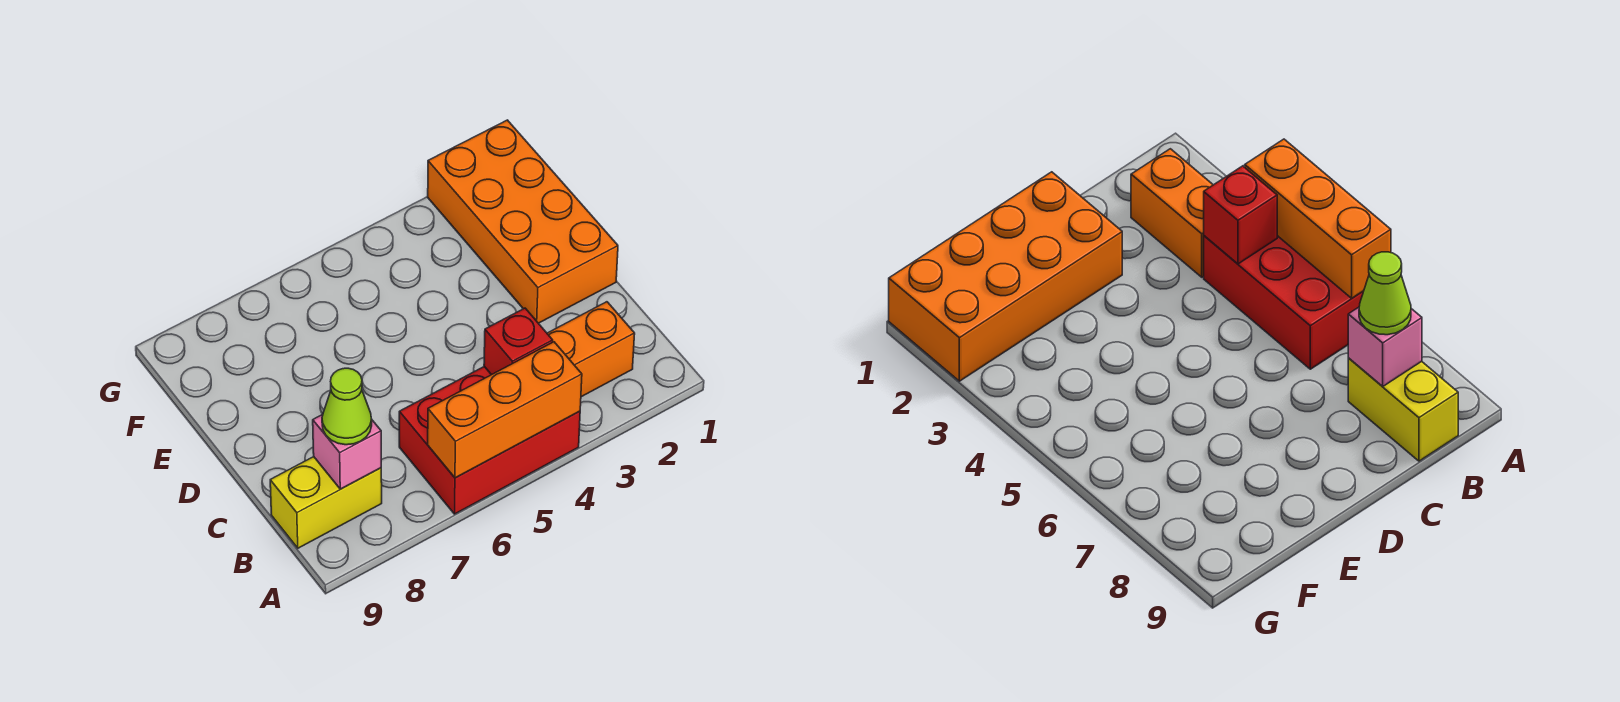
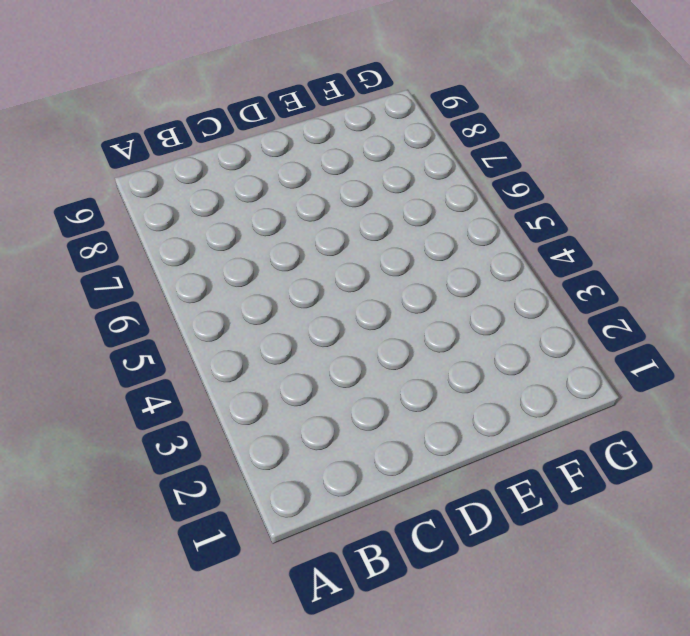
none -> red 2x3 brick [399,367,580,514]
none -> orange 1x2 brick [547,302,635,397]

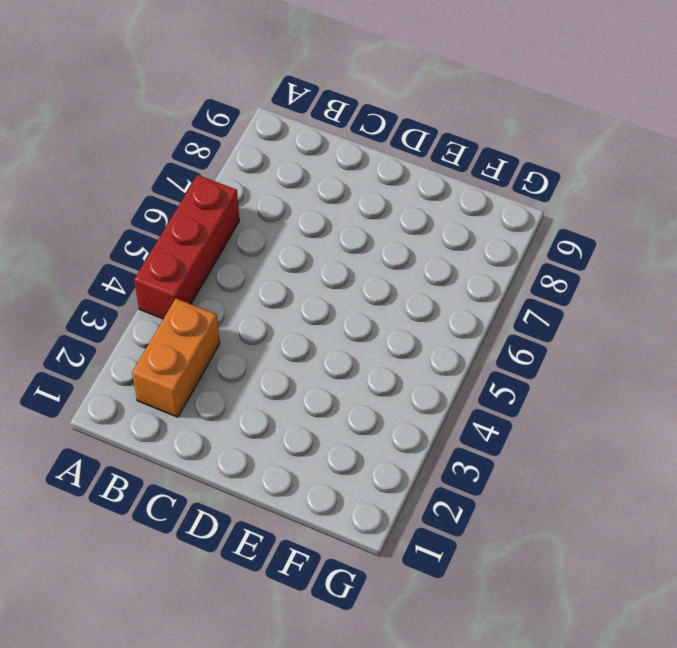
red 1x3 brick [134,175,239,319] -> red 2x3 brick [399,367,580,514]
none -> yellow 1x2 brick [270,457,382,548]
none -> orange 2x4 brick [428,120,618,323]

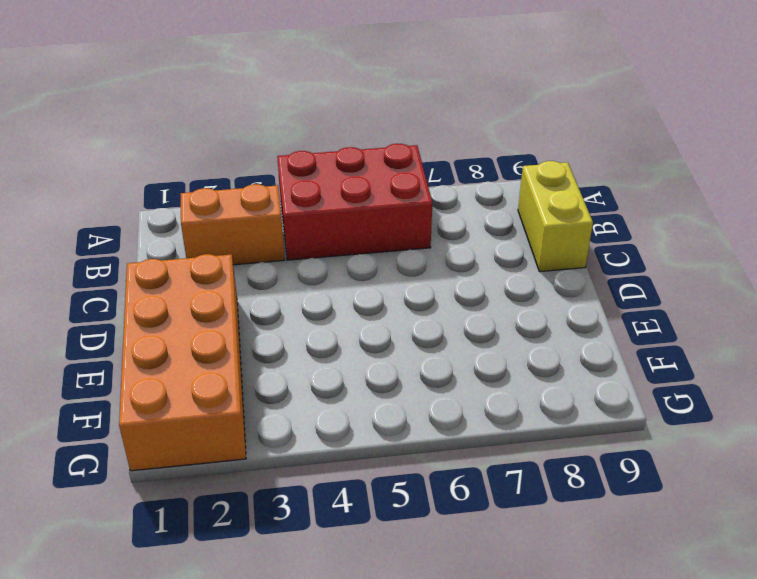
yellow 1x2 brick [518,161,593,272] -> yellow 1x2 brick turned to [270,457,382,548]
none -> orange 1x3 brick [428,342,582,478]
none -> red 1x1 brick [484,308,553,375]

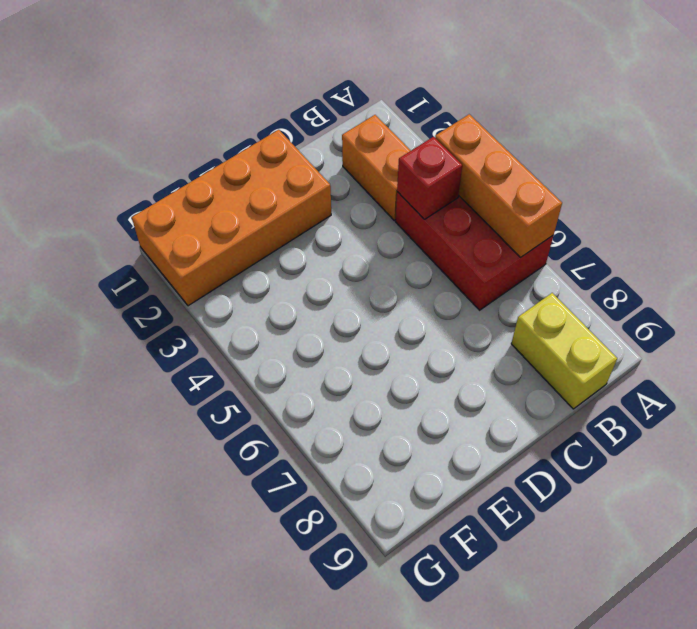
none -> pink 1x1 brick [313,414,381,489]
none -> lime 1x1 cone [322,368,372,445]

